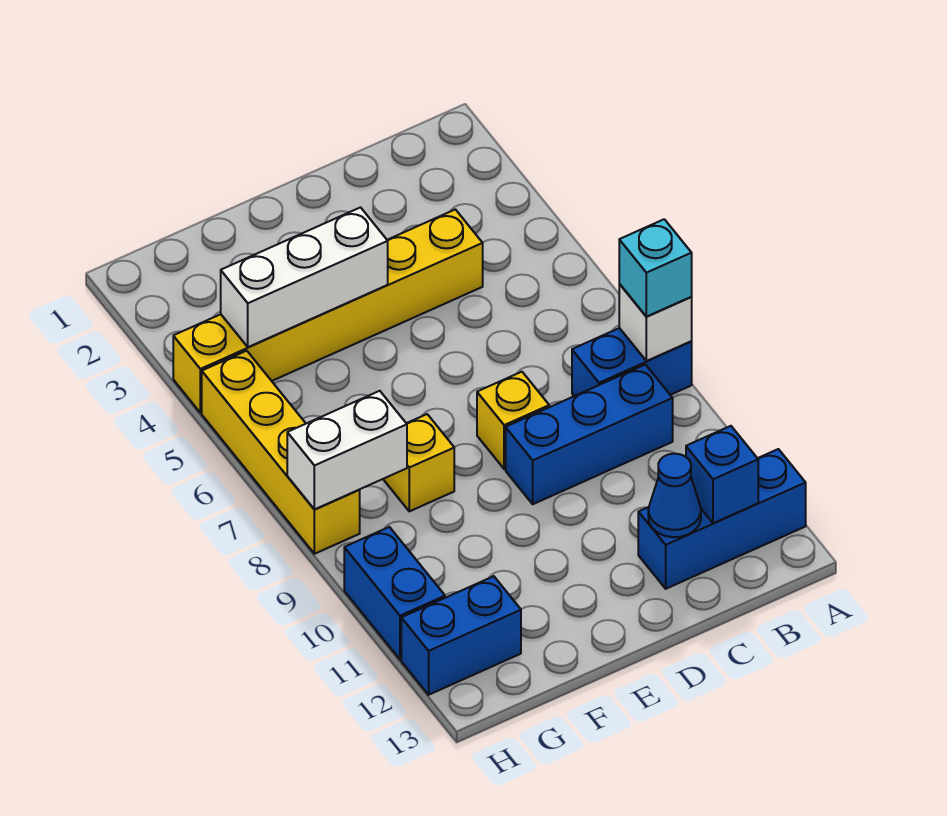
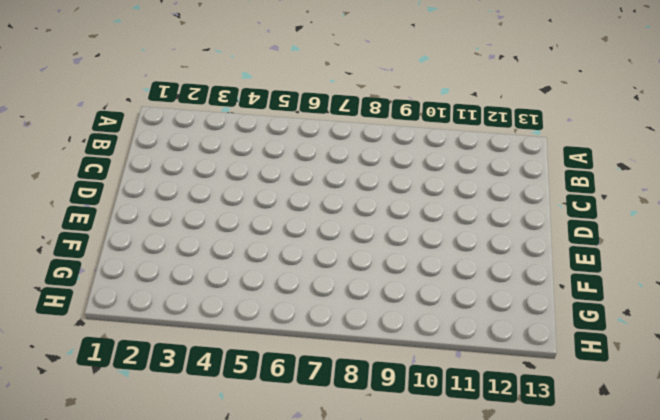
none -> blue 1x2 brick [572,328,692,396]
none -> blue 1x3 brick [638,449,806,589]
none -> blue 1x3 brick [506,365,673,504]

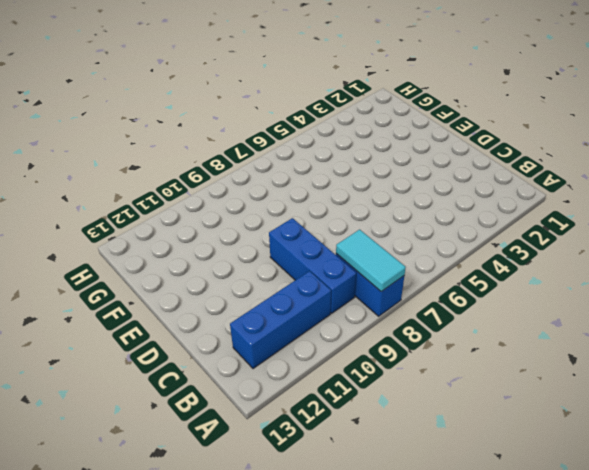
cyan 1x2 tile [336,230,406,292] -> white 1x1 brick [619,284,692,361]
blue 1x3 brick [230,271,331,369] -> blue 1x3 brick turned to [638,449,806,589]
none -> yellow 1x6 brick [173,209,483,413]
none -> yellow 1x1 brick [477,372,549,469]
none -> yellow 1x1 brick [383,414,454,511]

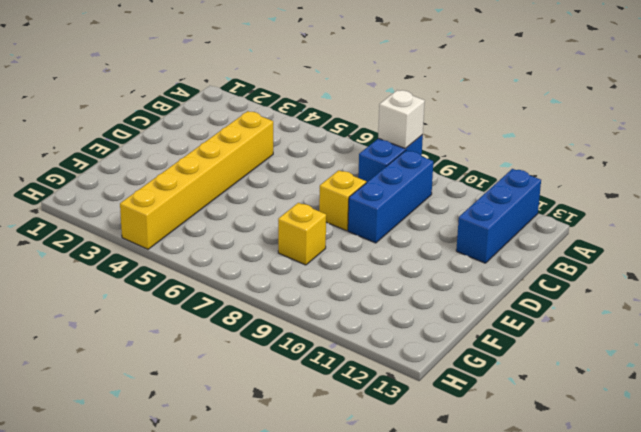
none -> blue 1x2 brick [401,576,521,695]
none -> yellow 1x4 brick [202,351,360,554]
none -> blue 1x2 brick [344,527,445,660]

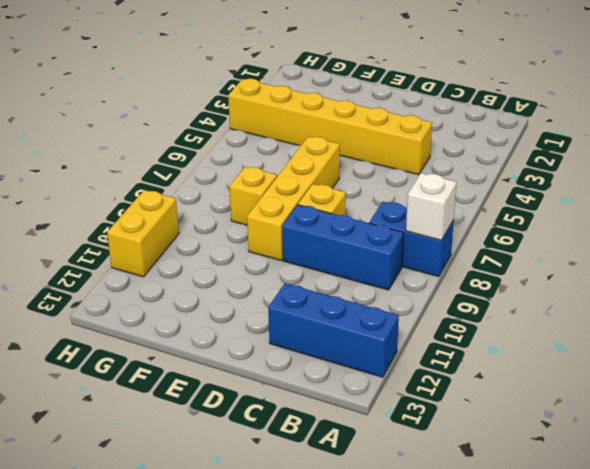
yellow 1x4 brick [247,136,340,260] -> yellow 1x4 brick moved to [202,351,360,554]
yellow 1x2 brick [107,190,179,277] -> blue 1x2 brick [344,527,445,660]
none -> blue 1x2 brick [401,576,521,695]
none -> blue 1x1 brick [686,426,758,523]
none -> blue 1x1 cone [648,454,701,537]

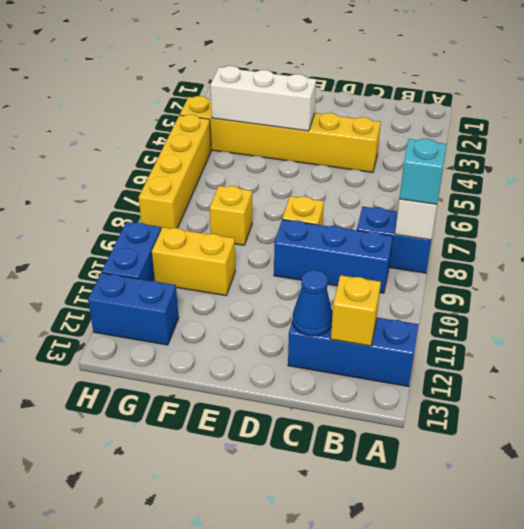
yellow 1x1 brick [331,275,381,346] -> blue 1x1 brick [686,426,758,523]
yellow 1x2 brick [152,227,235,296] -> none
none -> white 1x2 brick [287,391,407,509]

